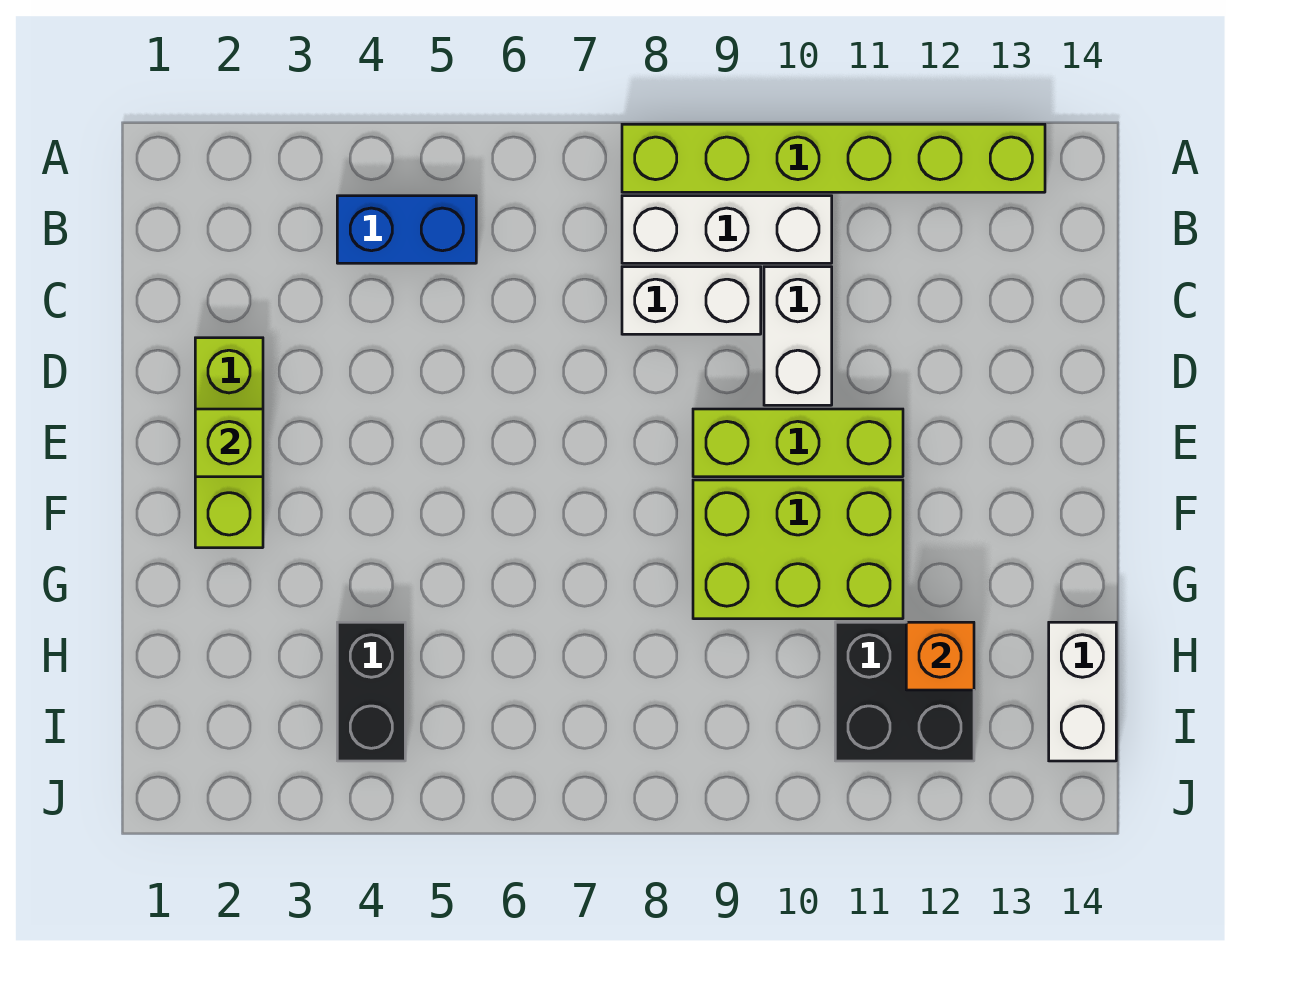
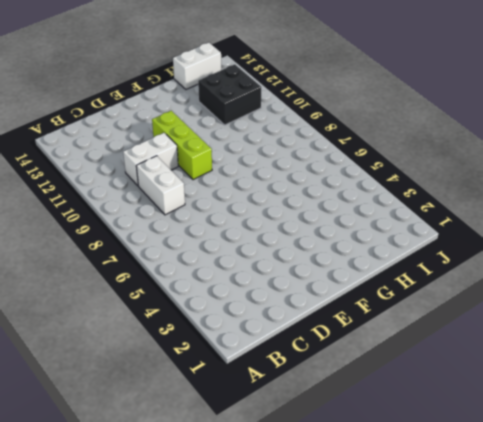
none -> lime 1x6 brick [622,124,1045,192]
none -> blue 1x2 brick [337,196,476,263]
none -> white 1x3 brick [622,196,832,263]

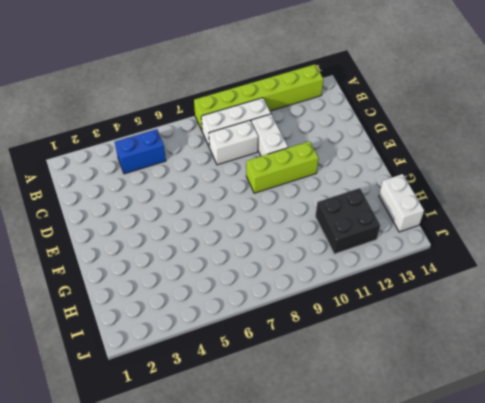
none -> lime 1x3 brick [195,338,263,548]
none -> lime 2x3 brick [693,480,903,619]
none -> black 1x2 brick [337,622,405,761]

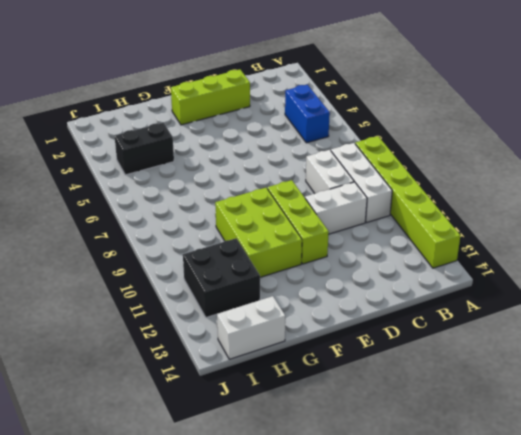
none -> lime 1x1 brick [195,409,263,477]
none -> orange 1x1 brick [906,622,974,690]

